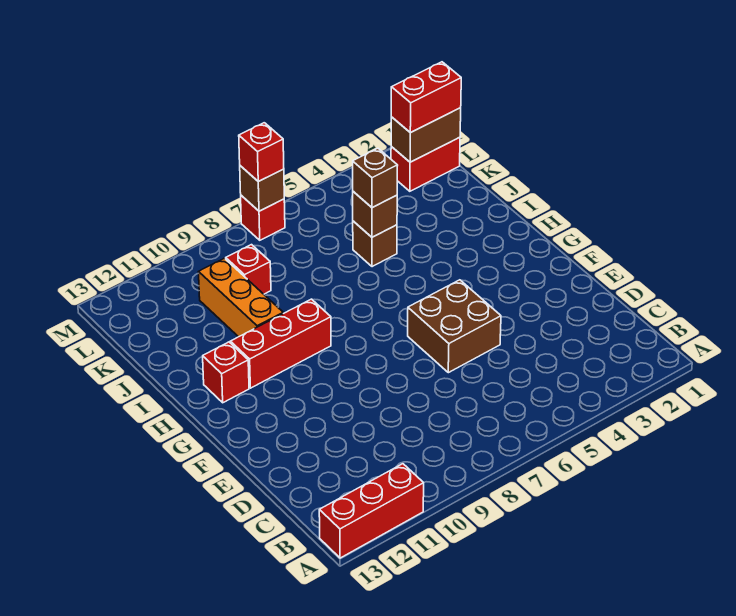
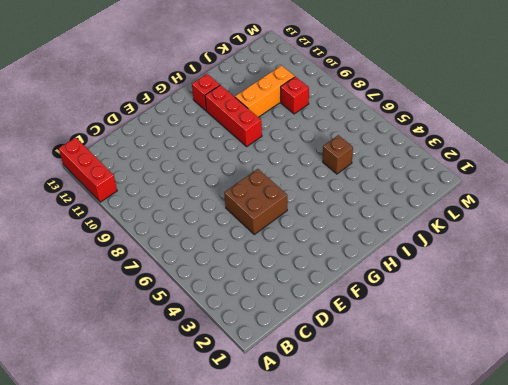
none -> red 1x2 brick [391,137,460,191]
none -> red 1x1 brick [241,195,285,240]
none -> brown 1x1 brick [353,192,397,237]

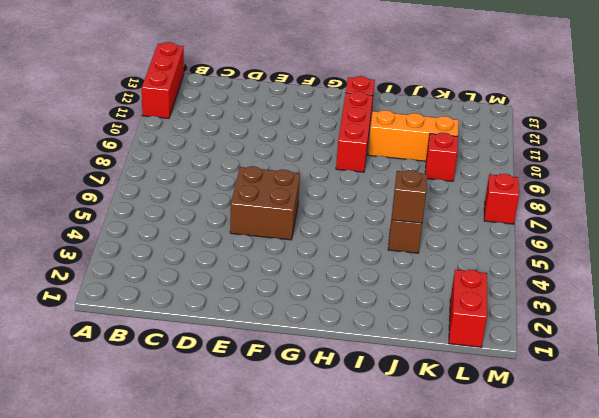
none -> brown 1x2 brick [391,108,461,162]
none -> brown 1x1 brick [240,166,284,211]
none -> brown 1x1 brick [353,148,398,208]

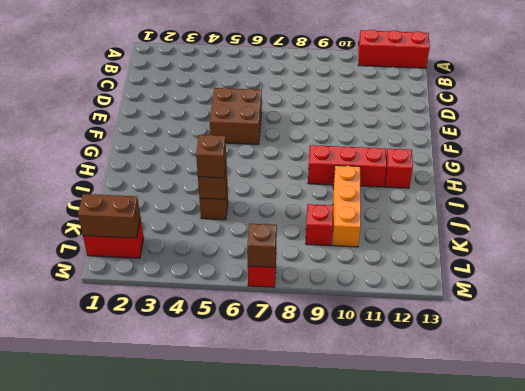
none -> red 1x2 brick [391,62,461,133]
none -> red 1x1 brick [239,123,284,181]

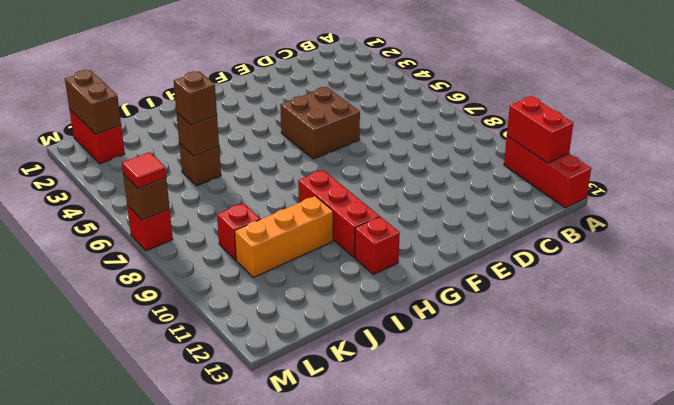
red 1x2 brick [507,96,573,163] -> red 1x2 brick moved to [391,62,461,133]
red 1x1 tile [122,152,166,188] -> red 1x1 brick [239,123,284,181]

